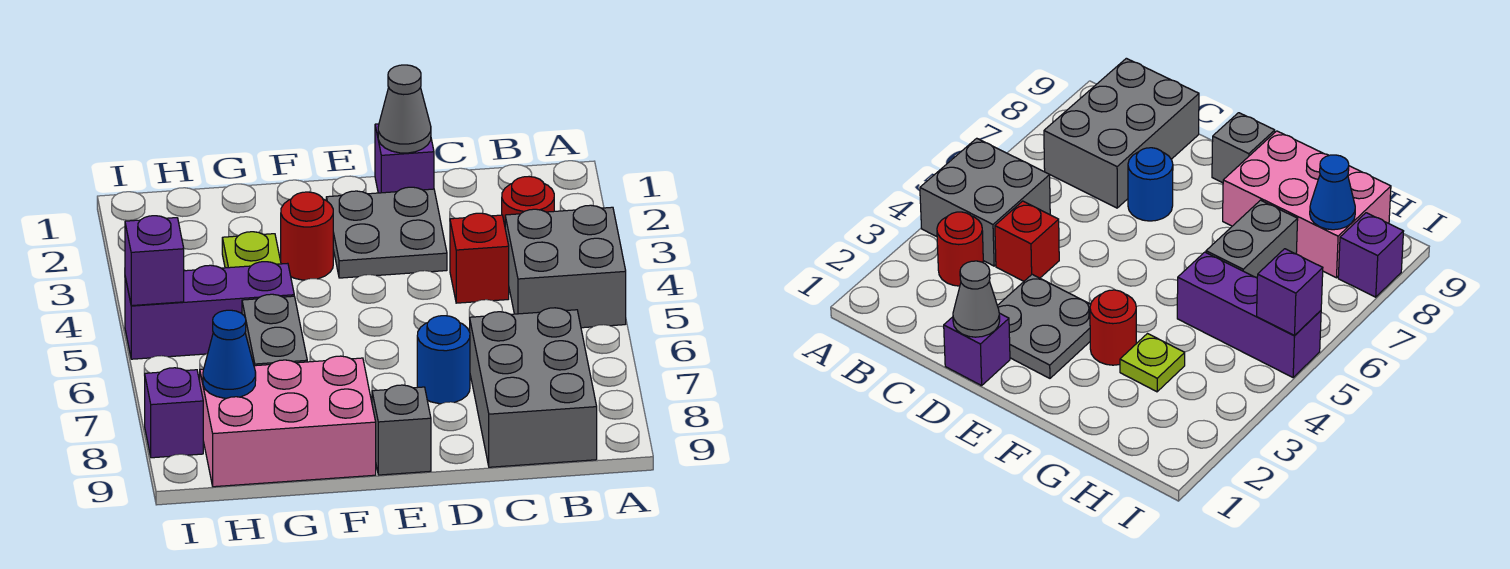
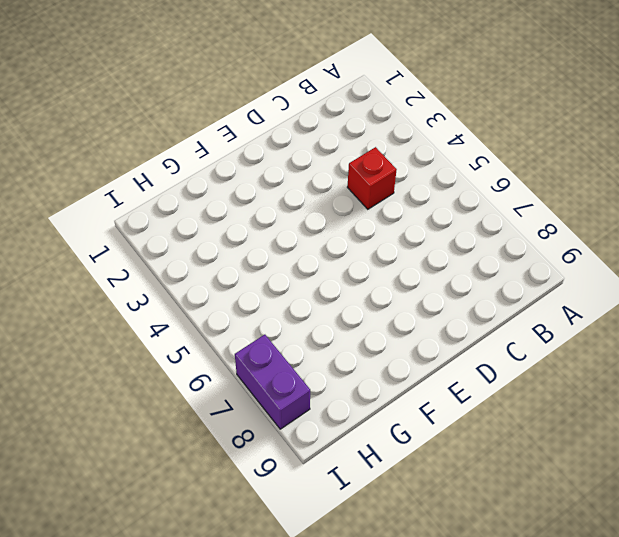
purple 1x2 brick [235,335,310,429] -> purple 1x1 brick [145,368,203,458]
none -> grey 2x2 brick [505,205,626,328]
none -> red 1x1 round brick [502,177,554,225]
none -> grey 2x3 brick [470,308,597,467]

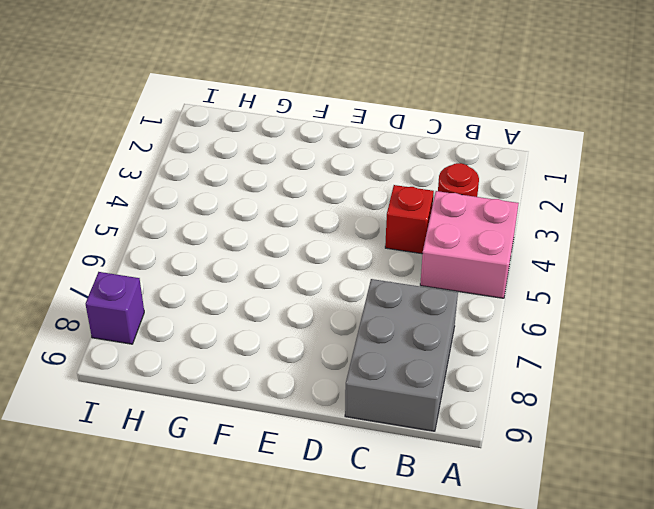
pink 2x2 brick [420,191,519,298] -> grey 2x2 brick [505,205,626,328]
none -> purple 1x1 brick [375,124,434,193]
none -> grey 2x2 plate [326,187,447,278]
none -> blue 1x1 round brick [417,316,470,404]

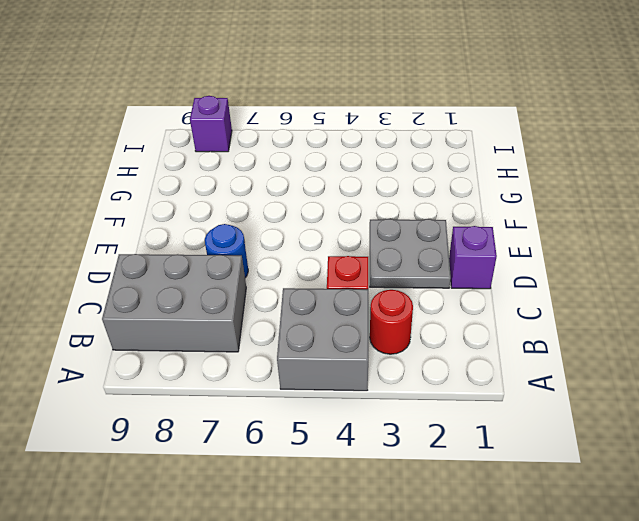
none -> grey 1x1 brick [372,385,431,475]
none -> red 1x1 round brick [281,192,333,280]
none -> pink 2x3 brick [200,356,376,487]

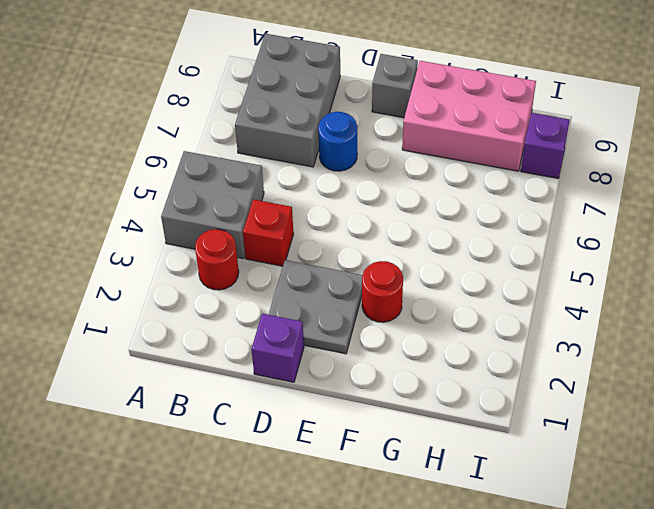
none -> lime 1x1 plate [222,232,281,268]
none -> purple 1x3 brick [125,262,294,359]
none -> grey 1x2 brick [242,294,307,366]

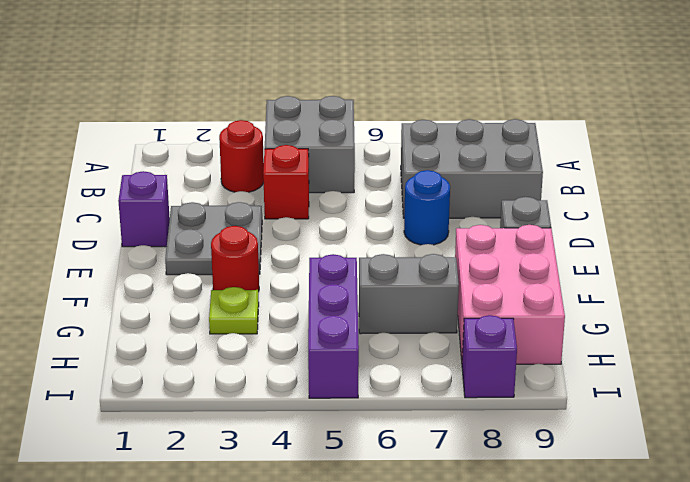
none -> grey 1x1 cone [378,65,431,153]
none -> blue 1x1 cone [203,310,256,398]
none -> purple 1x1 brick [125,216,184,306]

